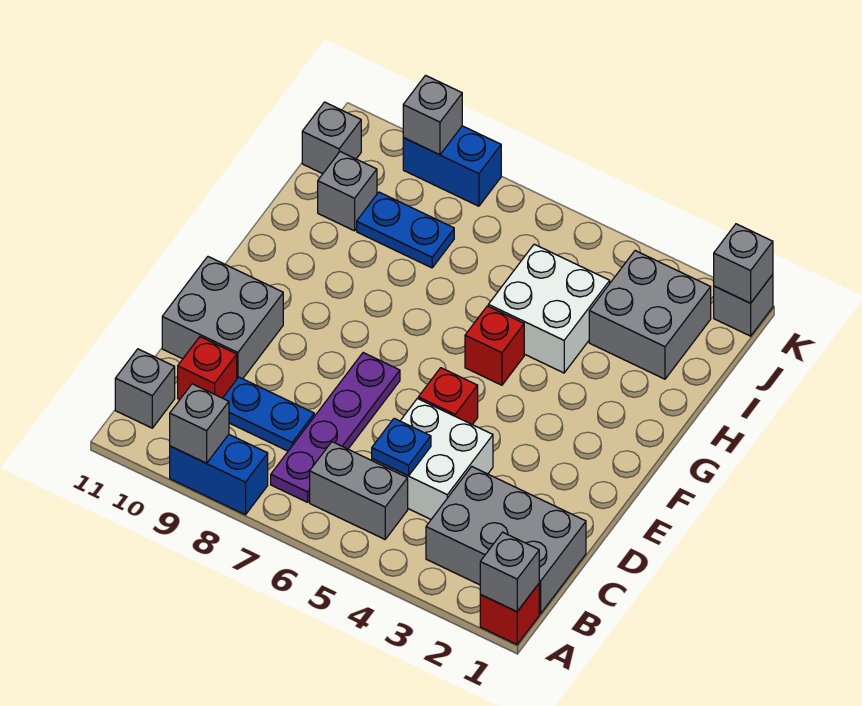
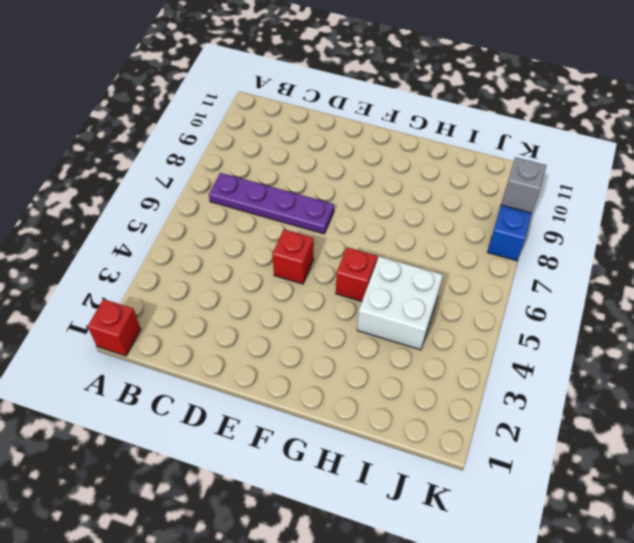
none -> blue 1x2 brick [170,435,268,515]
none -> grey 2x3 brick [426,466,586,614]
none -> grey 1x2 brick [310,442,408,539]

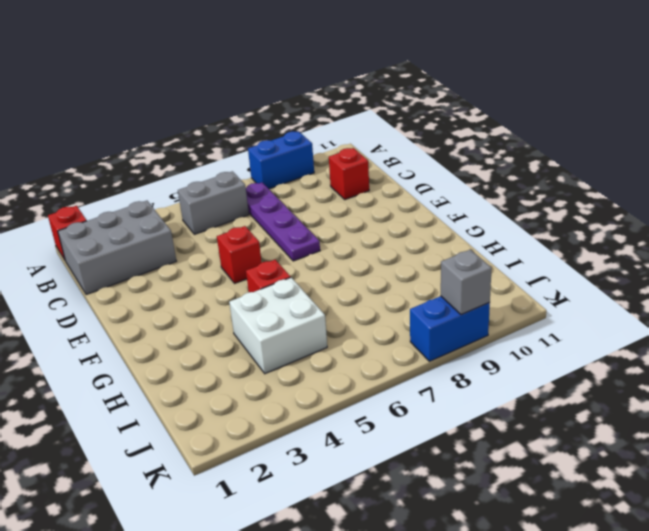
none -> grey 1x1 brick [115,349,175,428]
none -> white 2x2 brick [372,398,493,519]
none -> blue 1x2 plate [223,377,314,451]

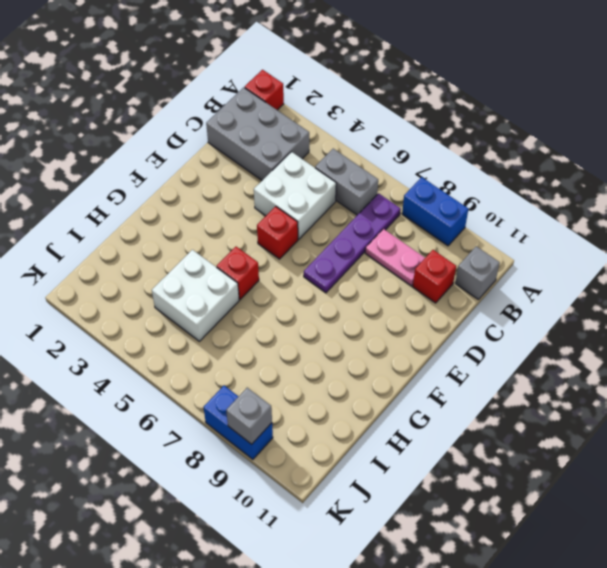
pink 1x2 plate [365,229,425,286] -> blue 1x2 plate [223,377,314,451]
none -> grey 2x2 brick [162,257,283,379]
none -> grey 2x2 brick [589,251,711,379]
none -> blue 1x2 plate [357,192,454,268]

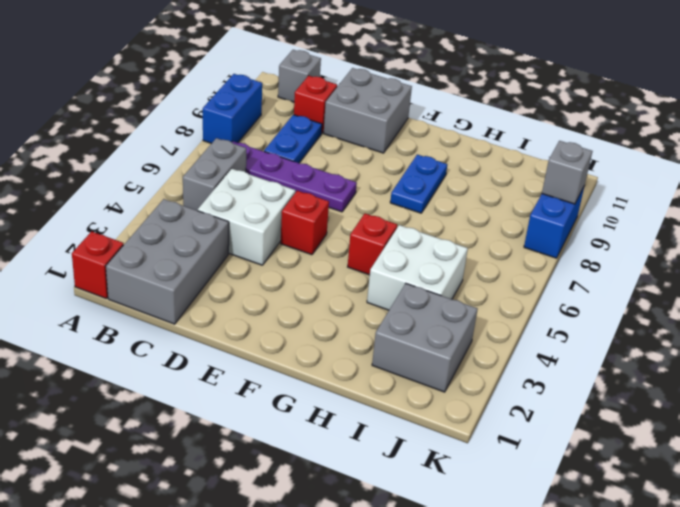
blue 1x2 plate [390,155,447,213] -> blue 1x2 plate moved to [357,192,454,268]
none -> grey 1x1 brick [318,152,377,231]
none -> grey 1x1 brick [302,102,361,174]
none -> grey 1x1 brick [714,275,773,336]

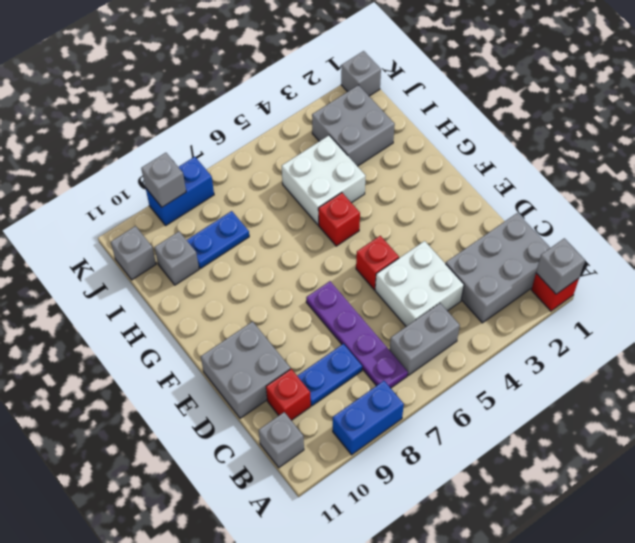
none -> grey 1x1 brick [170,384,229,463]
none -> blue 1x1 plate [372,418,431,476]
none -> grey 1x1 brick [714,224,773,303]

